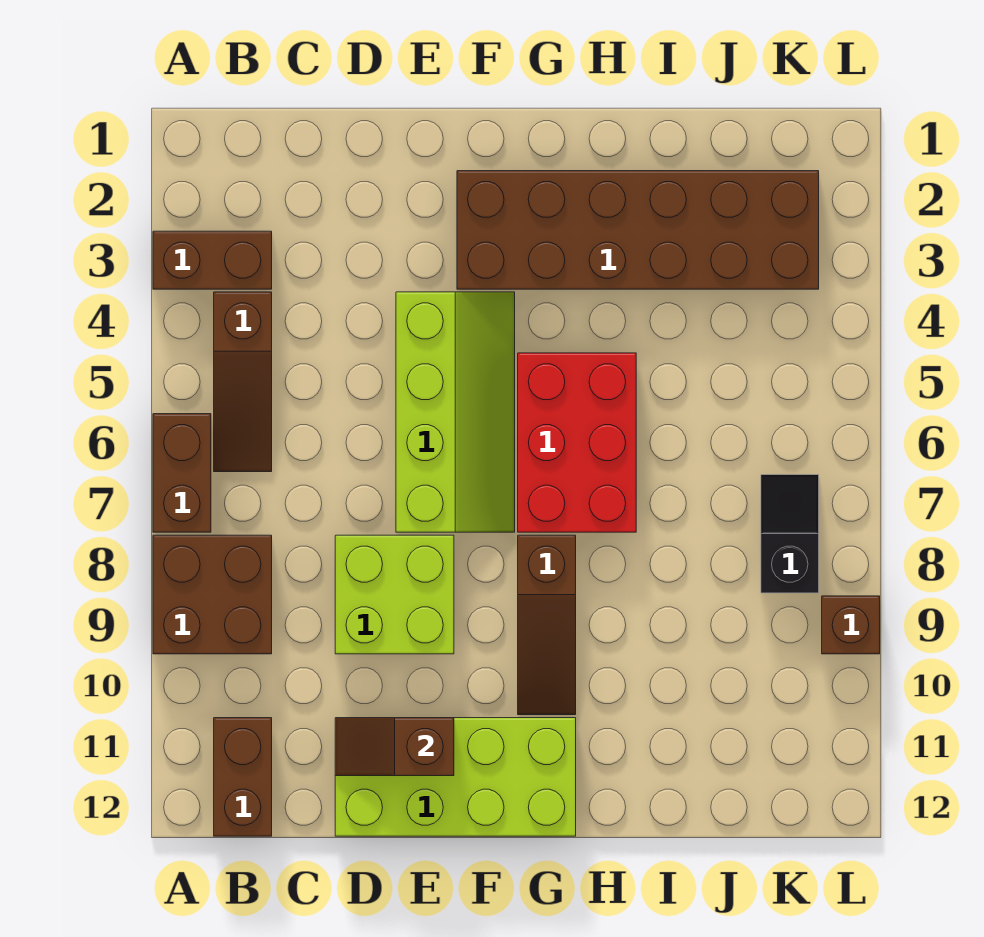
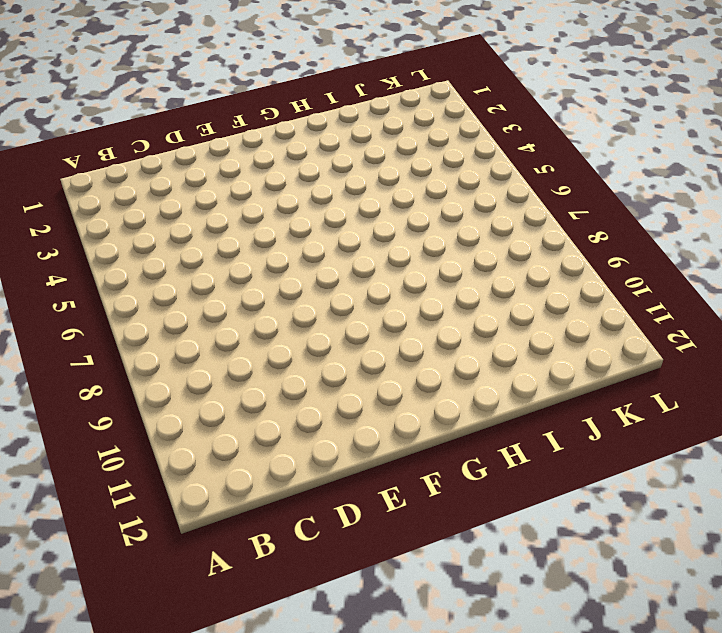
none -> brown 1x2 brick [153,231,272,289]
none -> brown 1x2 brick [153,414,211,532]
none -> brown 2x2 brick [153,535,272,654]

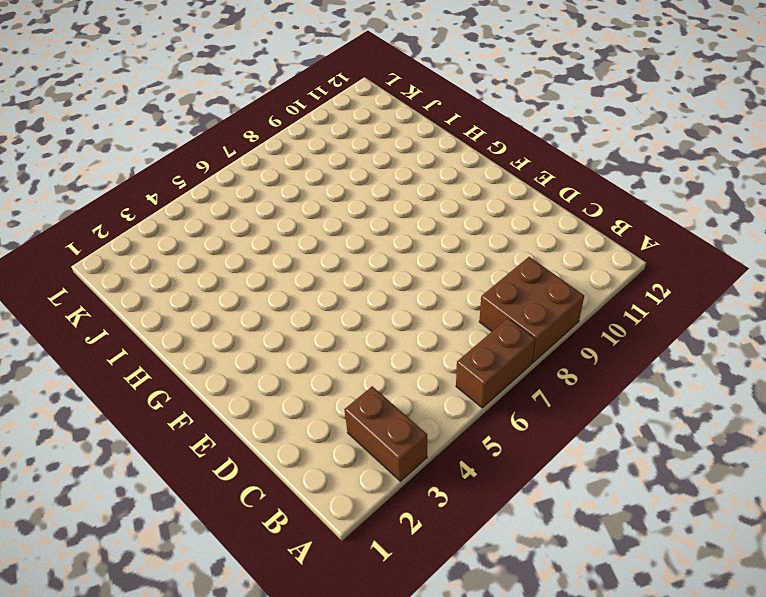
none -> brown 1x3 slope [214,292,272,472]
none -> brown 1x2 brick [214,718,272,836]
none -> lime 2x2 brick [335,535,454,654]

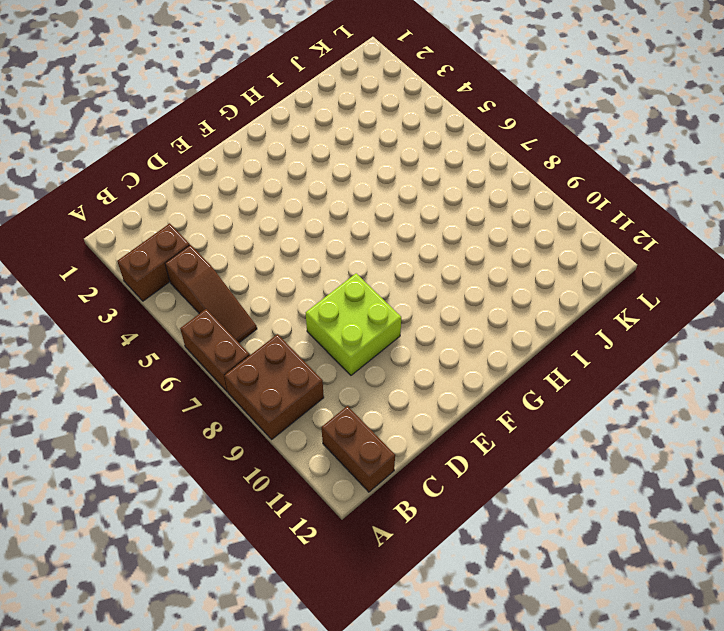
none -> lime 2x4 brick [335,718,576,836]
none -> lime 2x4 slope [396,292,515,532]
none -> brown 2x6 brick [457,171,819,289]

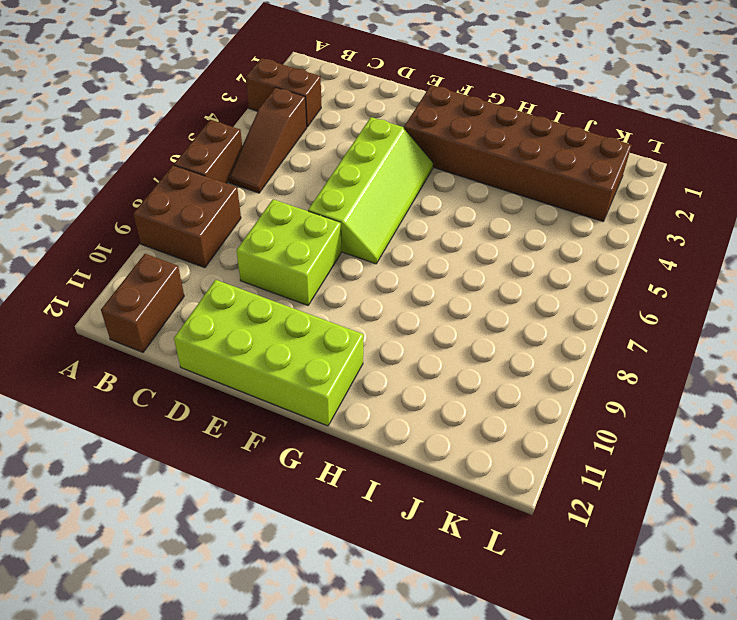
none -> red 2x3 brick [518,353,636,532]
none -> brown 1x3 slope [518,535,576,715]
none -> black 1x2 slope [761,475,819,593]

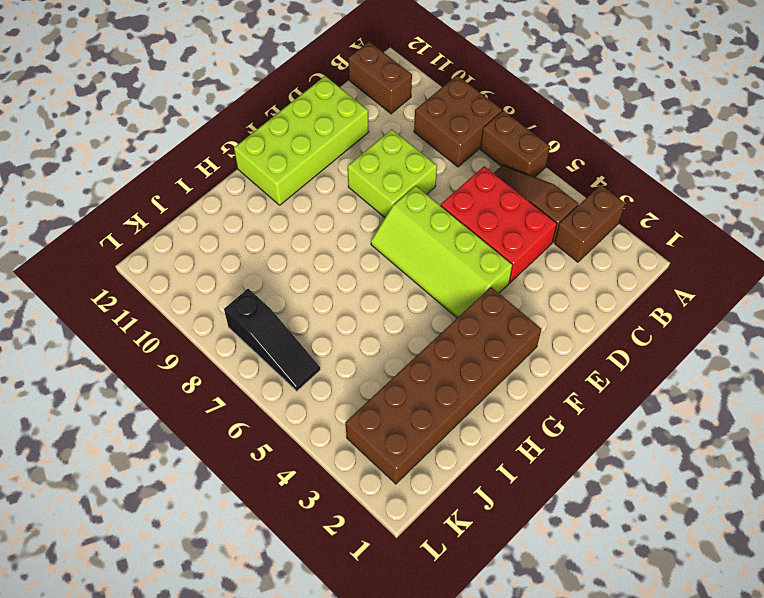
red 2x3 brick [441,166,557,283] -> red 2x3 brick moved to [518,353,636,532]
black 1x3 slope [224,289,320,391] -> black 1x2 slope [761,475,819,593]
none -> brown 1x3 slope [518,535,576,715]
none -> brown 1x1 brick [822,596,880,654]
none -> brown 1x2 slope [335,718,454,776]

